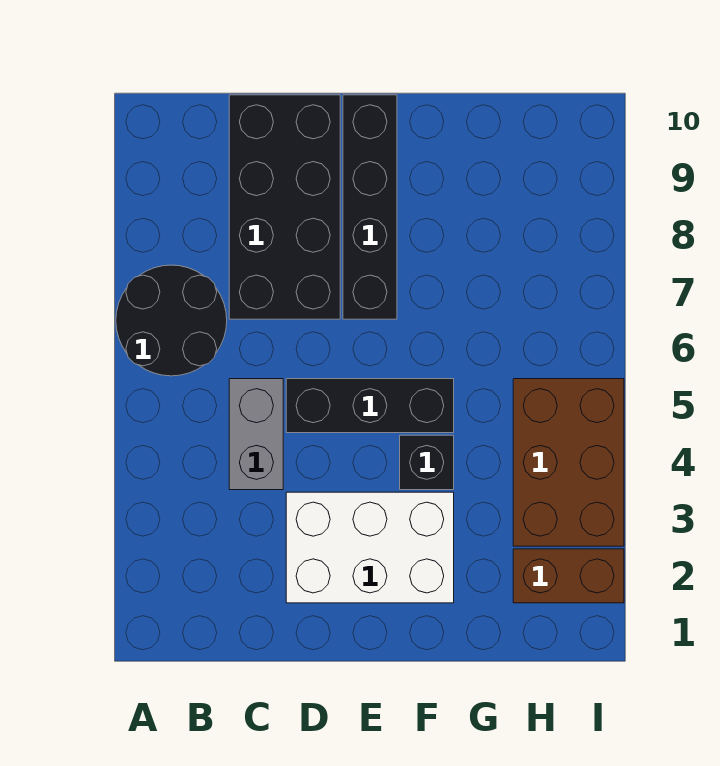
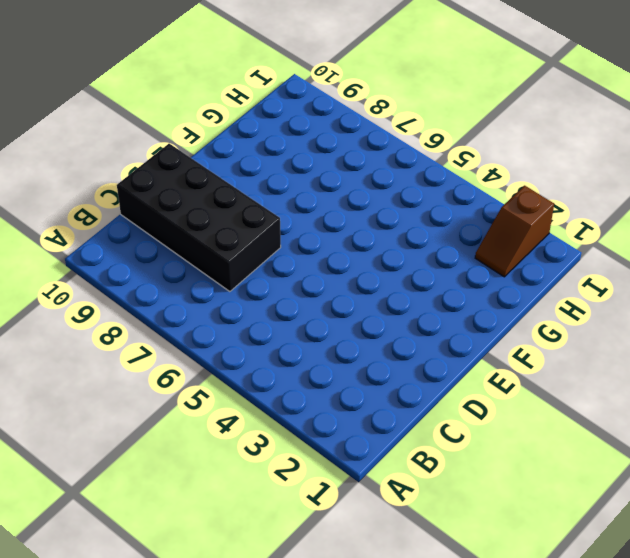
brown 1x2 slope [475,186,554,277] -> brown 1x2 brick [513,549,624,603]
none -> black 2x2 round brick [116,265,227,376]
none -> grey 1x2 brick [229,379,283,490]

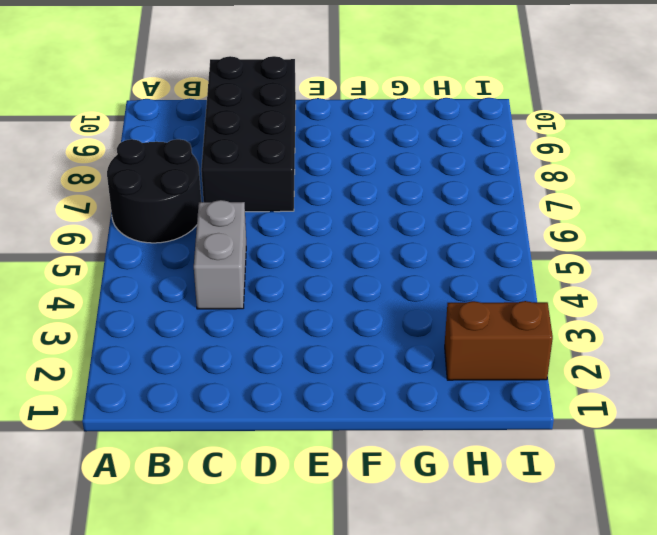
none -> white 2x3 brick [286,492,454,603]
none -> black 1x3 brick [286,379,454,433]

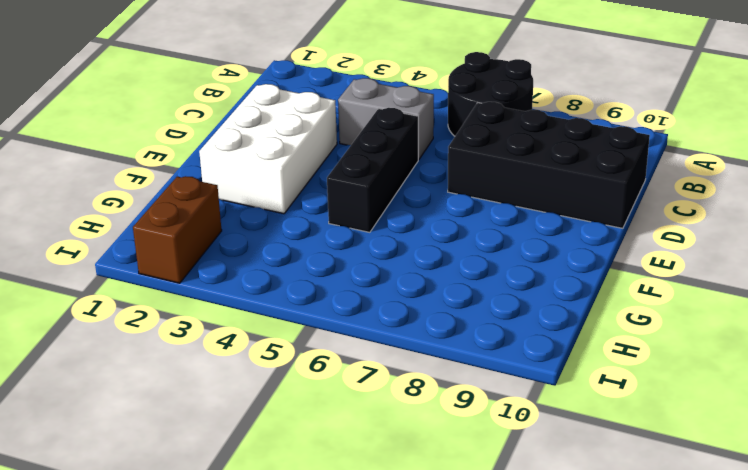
none -> black 1x4 brick [343,95,397,319]
none -> black 1x1 brick [400,435,454,490]

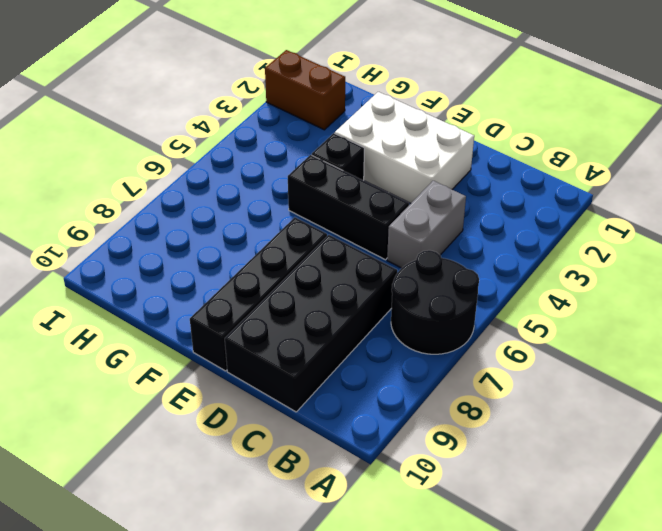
none -> brown 2x3 brick [513,379,624,546]

